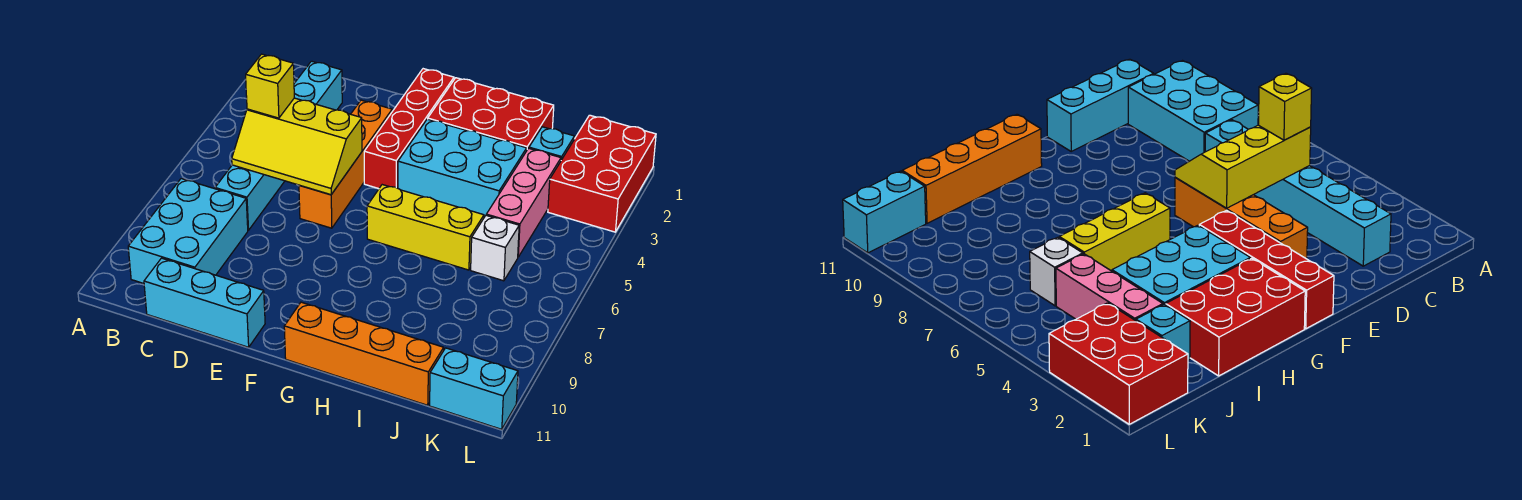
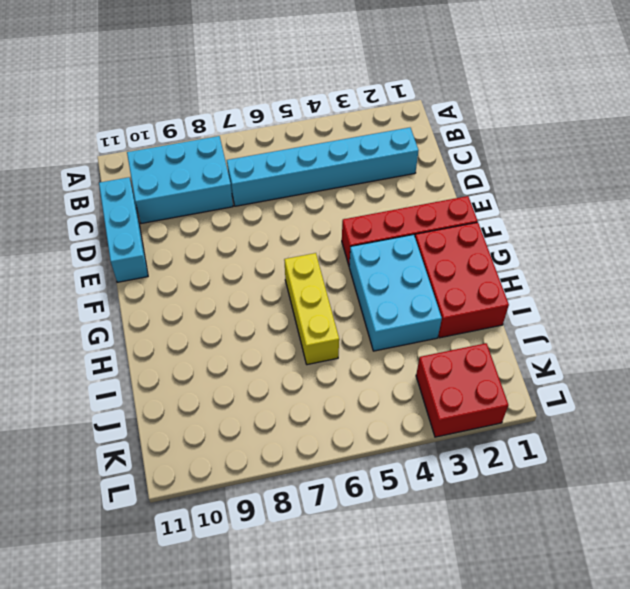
red 2x2 brick [416,343,508,437] -> red 2x3 brick [548,115,656,232]
none -> orange 1x4 brick [299,100,392,228]
none -> orange 1x4 brick [284,302,444,405]
none -> cyan 1x1 brick [529,127,574,160]

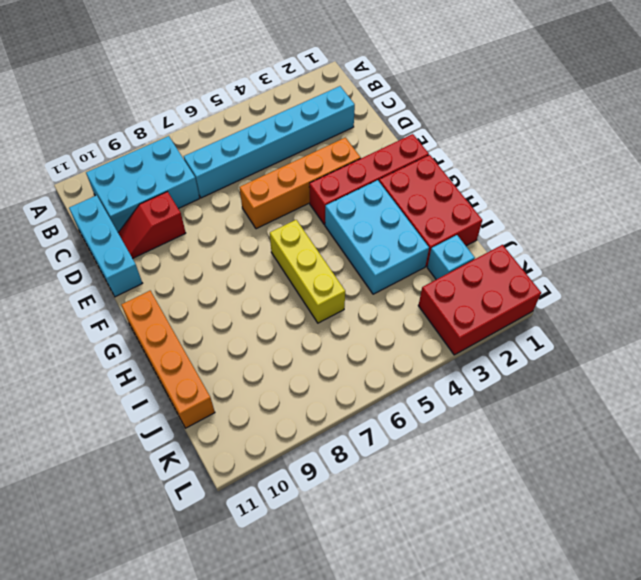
red 1x2 slope [118,192,186,258] -> none
none -> pink 1x3 brick [486,148,561,257]
none -> white 1x1 brick [471,215,519,281]
none -> cyan 1x2 brick [430,348,518,429]

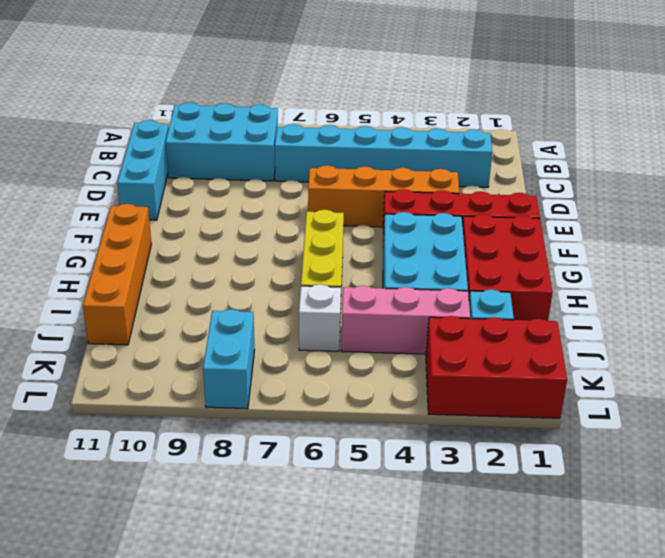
cyan 1x2 brick [203,309,255,409] -> cyan 1x2 brick moved to [430,348,518,429]
none -> yellow 2x3 slope [232,98,362,195]
none -> yellow 1x1 brick [246,54,294,118]

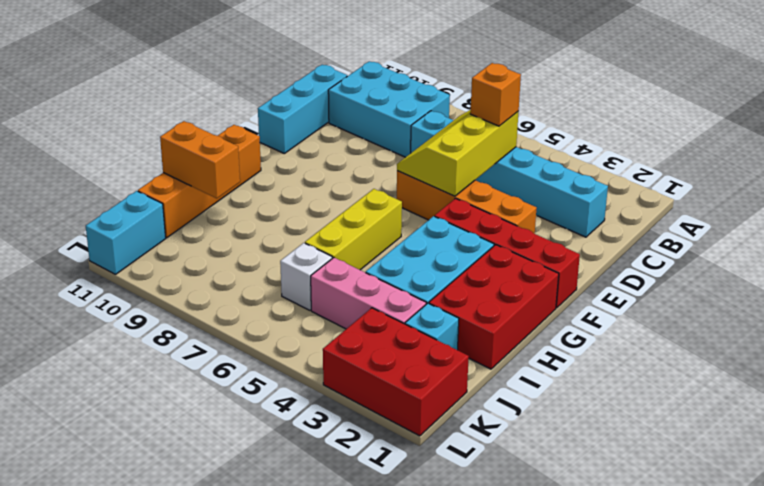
orange 1x1 brick [470,63,521,126] -> yellow 1x1 brick [246,54,294,118]
orange 1x2 brick [160,121,240,198] -> none

